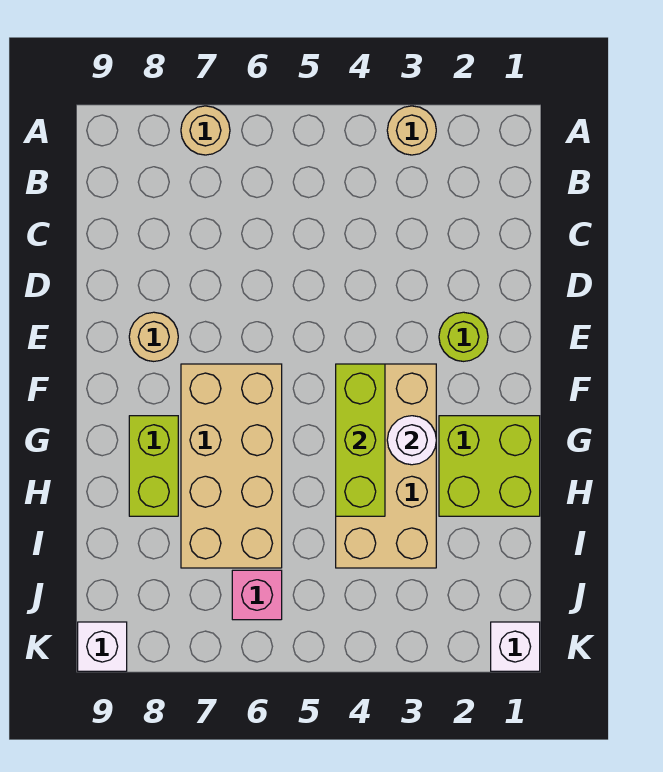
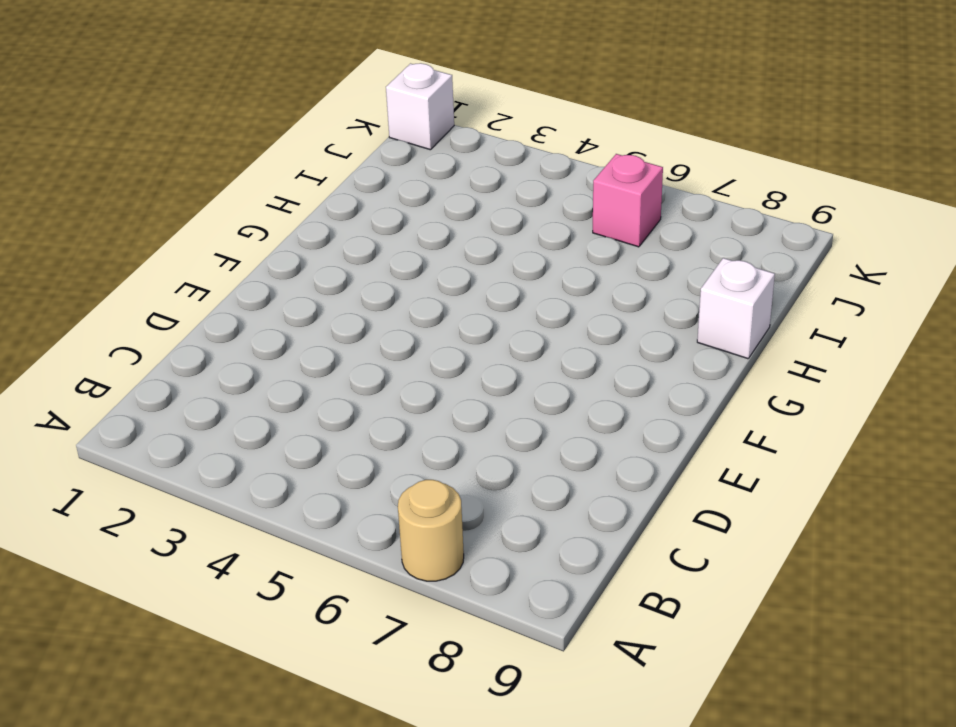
white 1x1 brick [697,258,775,359] -> white 1x1 brick moved to [78,622,127,671]
none -> tan 1x1 round brick [387,106,436,155]
none -> lime 1x1 round brick [439,312,488,361]
none -> tan 1x1 round brick [129,312,178,361]

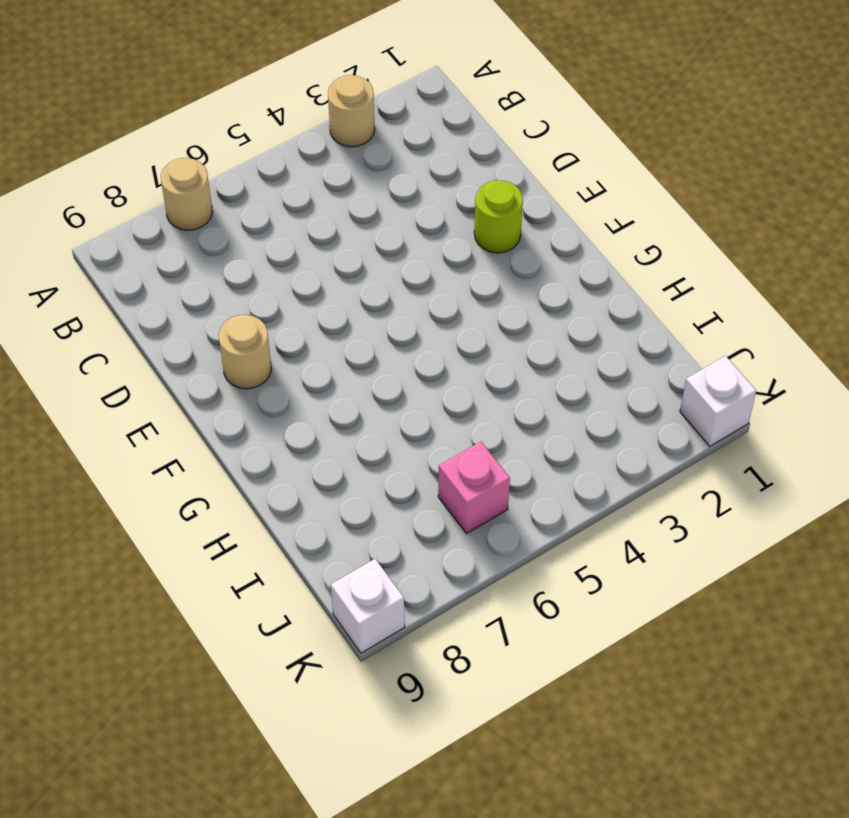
none -> tan 2x4 brick [336,364,436,568]
none -> tan 2x4 brick [181,364,282,568]
none -> lime 2x2 brick [439,416,540,516]

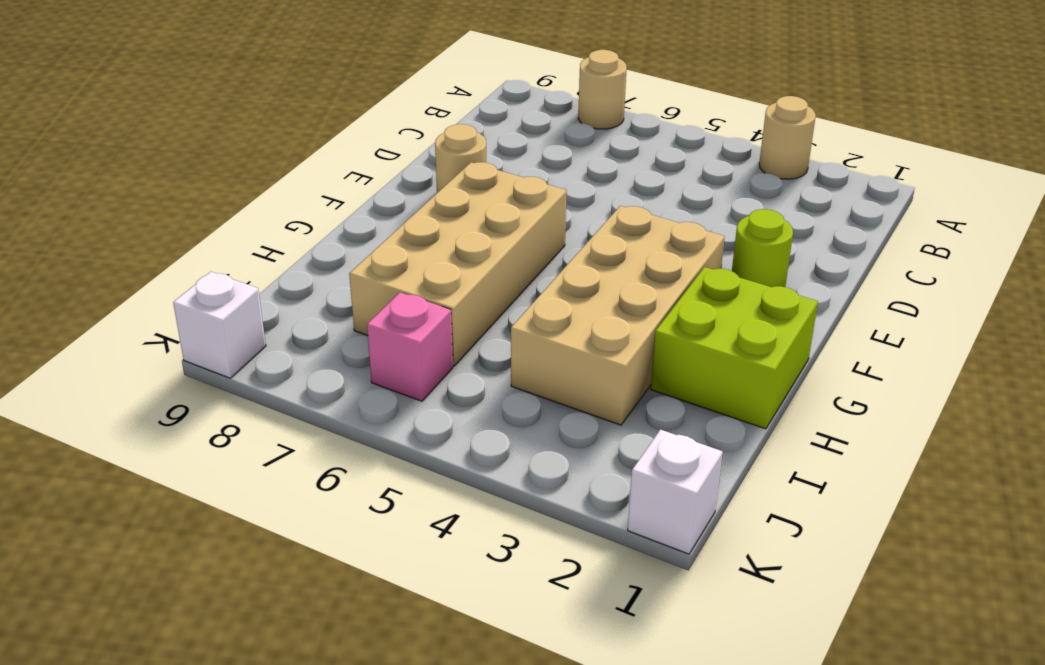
none -> lime 1x2 brick [129,416,178,516]
none -> lime 1x3 brick [336,364,385,516]
none -> white 1x1 round brick [387,416,436,465]

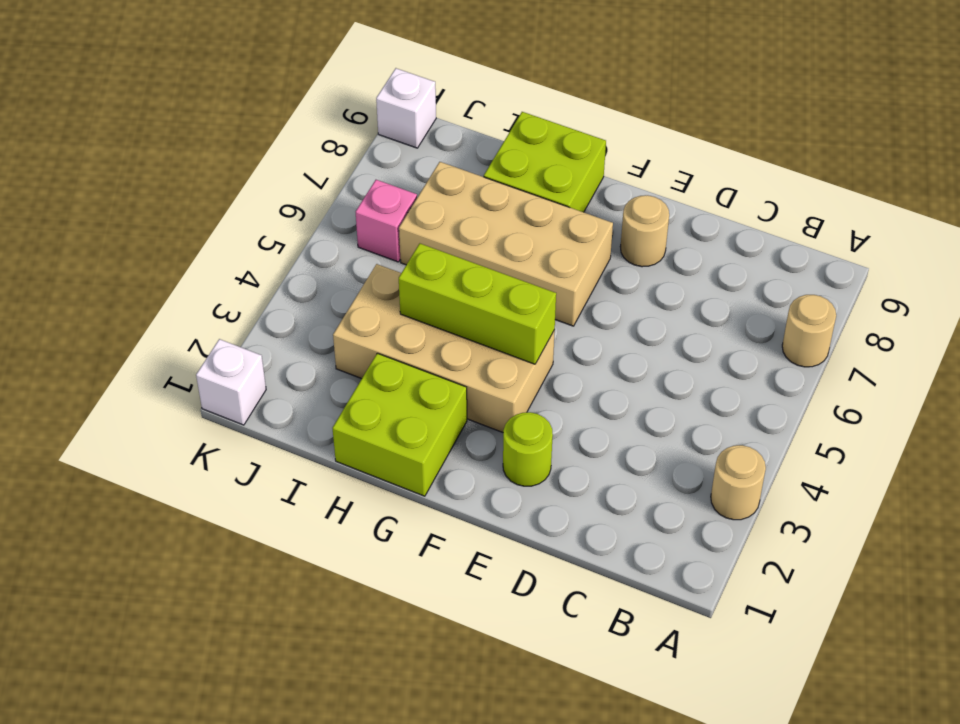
lime 2x2 brick [484,112,606,212] -> lime 1x2 brick [129,416,178,516]
none -> white 1x1 round brick [387,416,436,465]

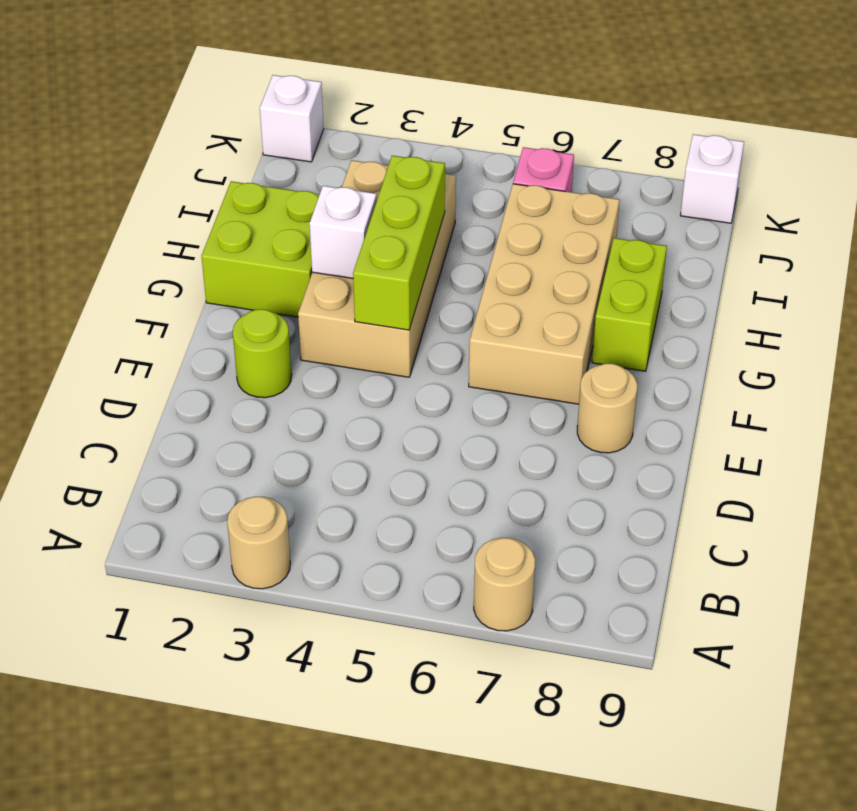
white 1x1 brick [309,186,377,278] -> white 1x1 round brick [387,416,436,465]

